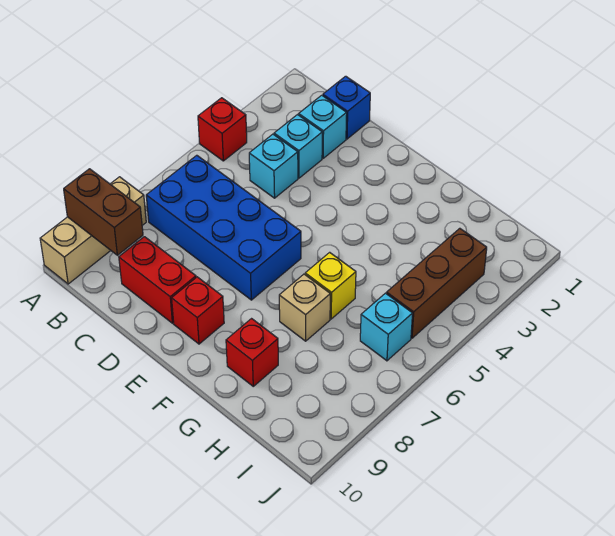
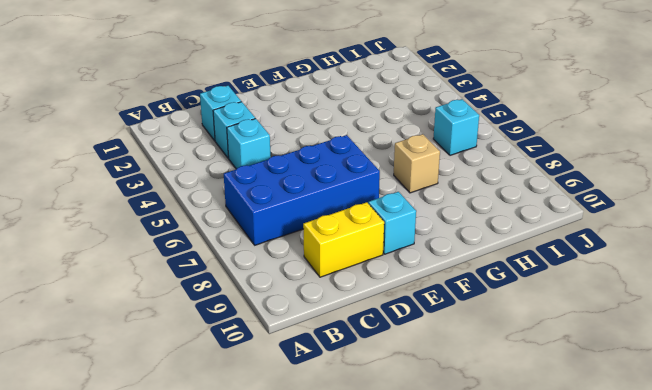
yellow 1x2 brick [303,202,384,277] -> red 1x2 brick [119,237,196,323]
cyan 1x1 brick [368,192,416,254] -> red 1x1 brick [172,277,224,344]
none -> red 1x1 brick [198,98,247,161]
none -> tan 1x3 brick [40,177,146,284]
none -> blue 1x1 brick [323,76,370,139]

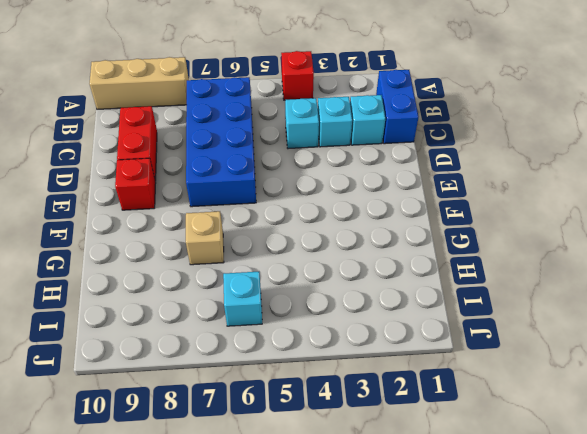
blue 1x2 brick [376,70,419,144] -> blue 1x1 brick [323,76,370,139]
none -> yellow 1x1 brick [305,252,356,319]
none -> red 1x1 brick [226,319,278,386]
none -> brown 1x3 brick [387,228,487,338]

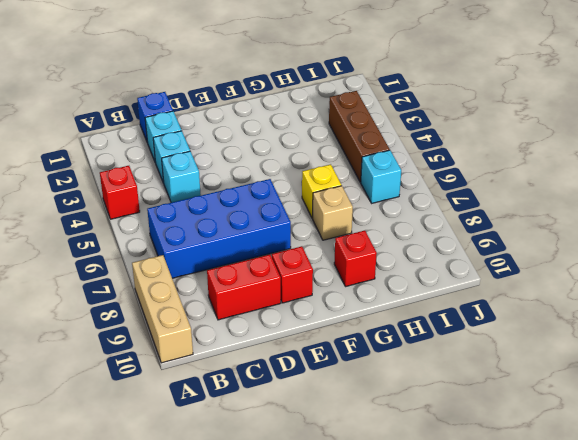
none -> brown 1x2 brick [64,169,143,255]

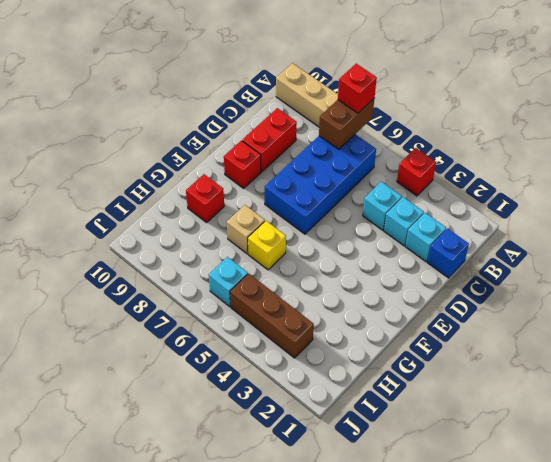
brown 1x2 brick [319,99,374,149] -> brown 1x2 brick moved to [64,169,143,255]
red 1x1 brick [338,64,377,113] -> none

